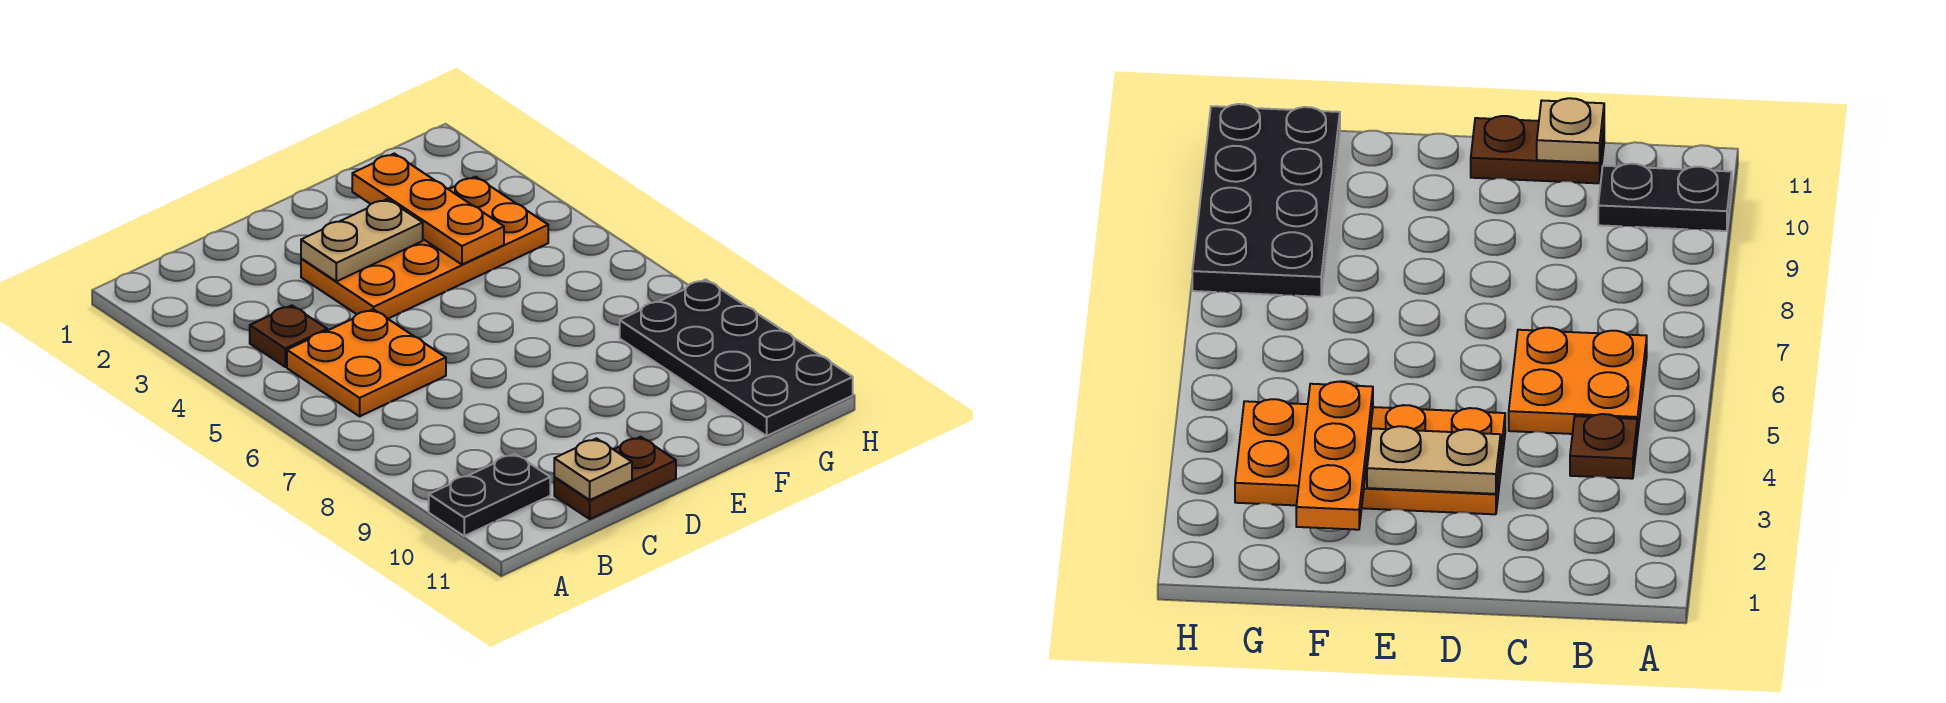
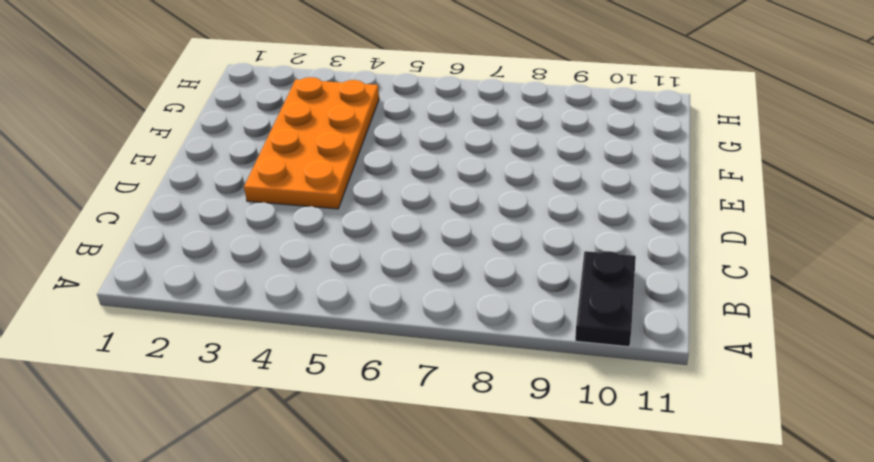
none -> brown 1x1 plate [250,305,327,367]
none -> orange 2x2 plate [287,309,446,416]

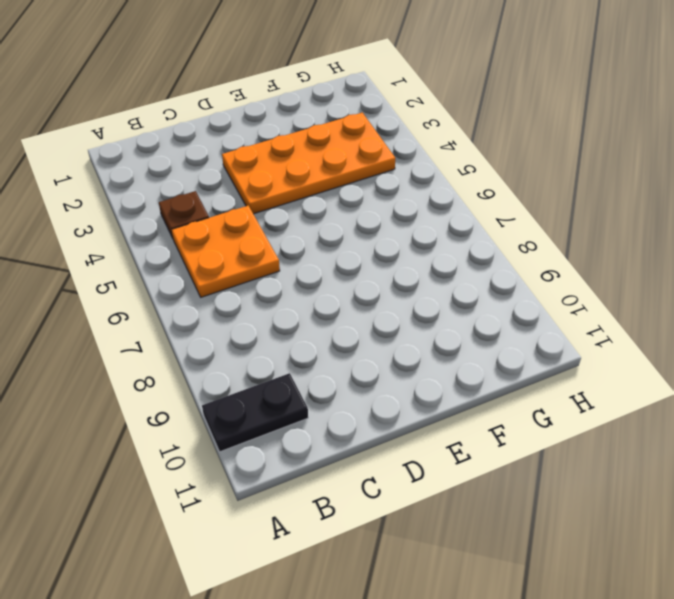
none -> brown 1x2 plate [554,437,676,519]
none -> black 2x4 plate [620,279,853,436]

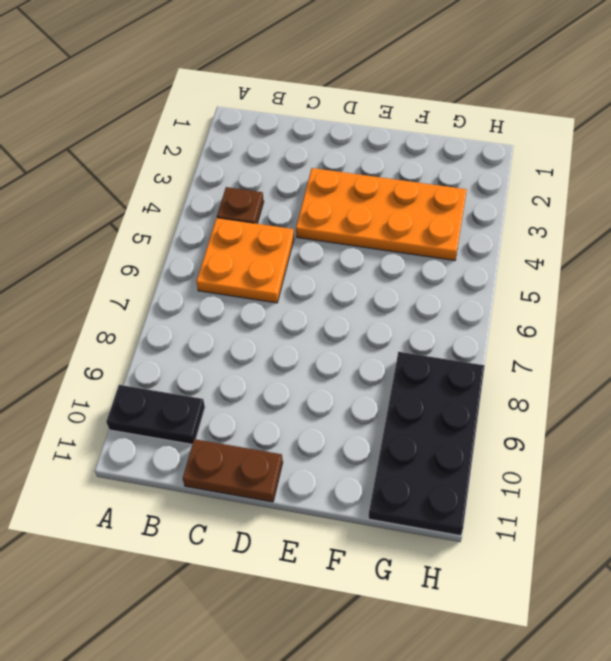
none -> tan 1x1 plate [554,438,632,500]
none -> tan 1x2 plate [301,199,423,281]

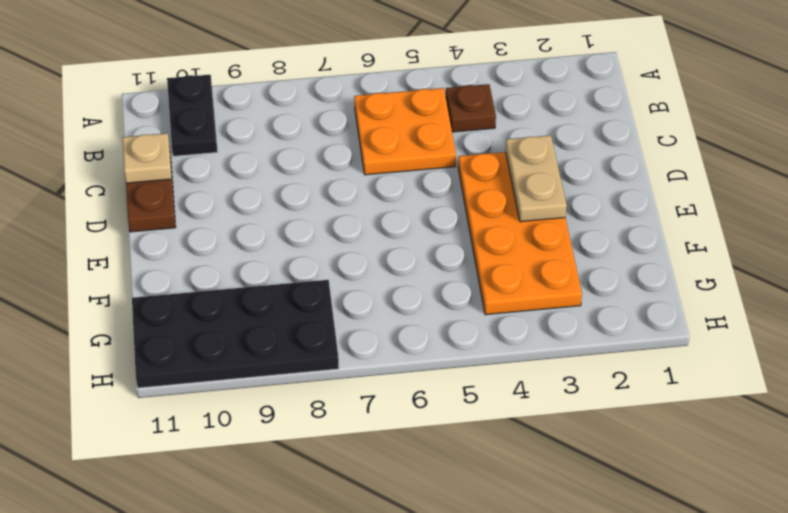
none -> orange 1x3 plate [352,154,504,265]

